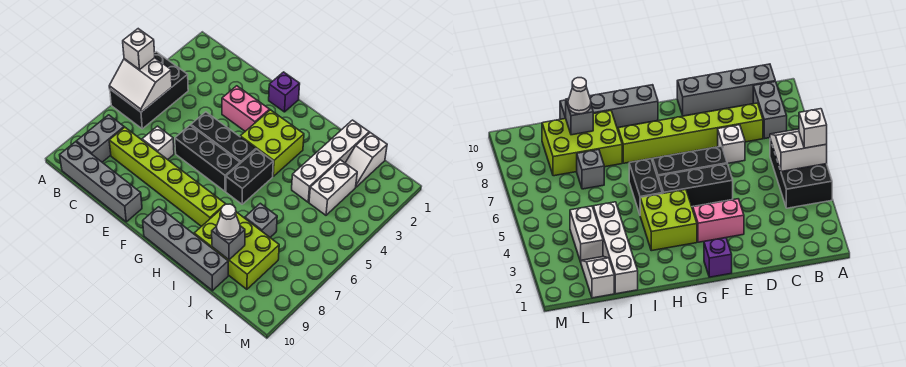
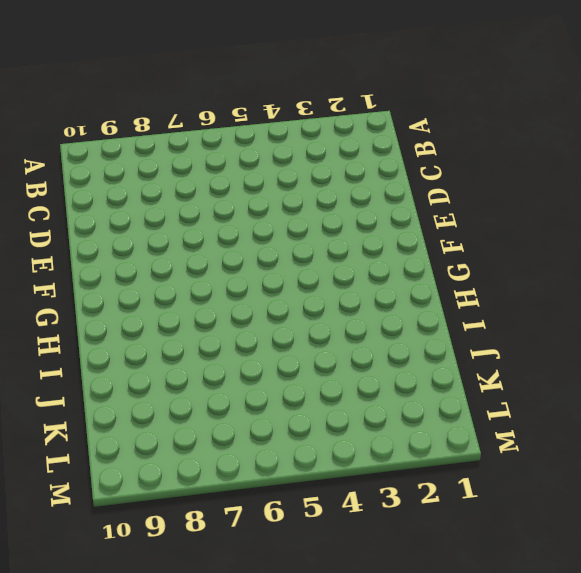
none -> black 2x3 brick [110,52,188,129]
none -> grey 1x2 brick [76,115,124,162]
none -> grey 1x4 brick [60,142,142,222]

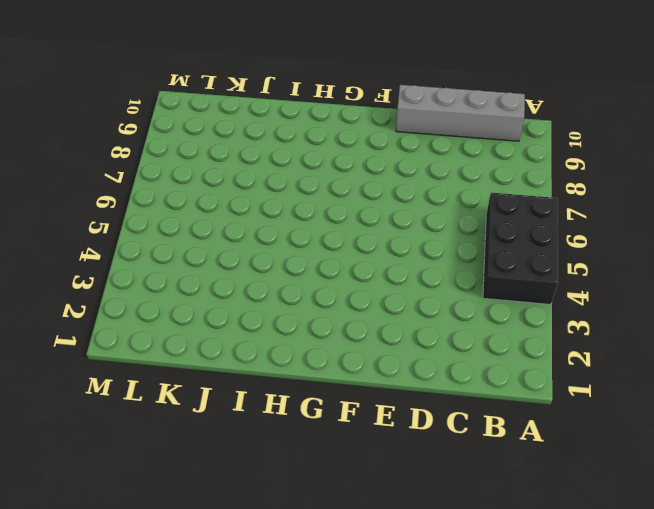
none -> grey 1x2 brick [76,115,124,162]
none -> lime 1x6 brick [109,127,226,227]
none -> white 1x1 brick [142,126,174,160]

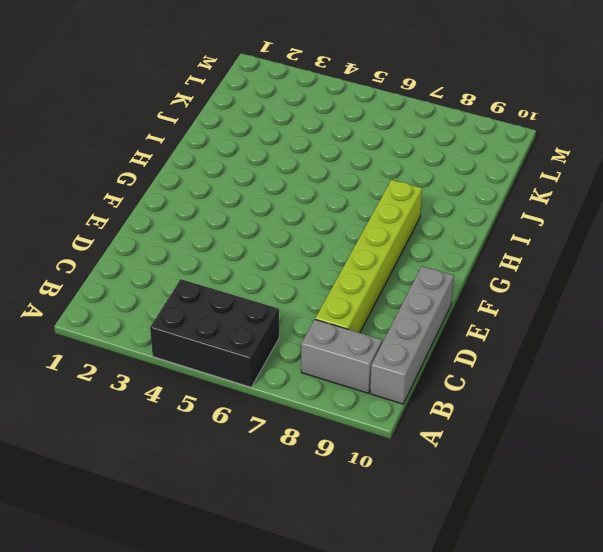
none -> white 1x1 brick [142,126,174,160]
none -> pink 1x2 brick [222,86,270,131]
none -> black 1x3 brick [191,112,256,163]

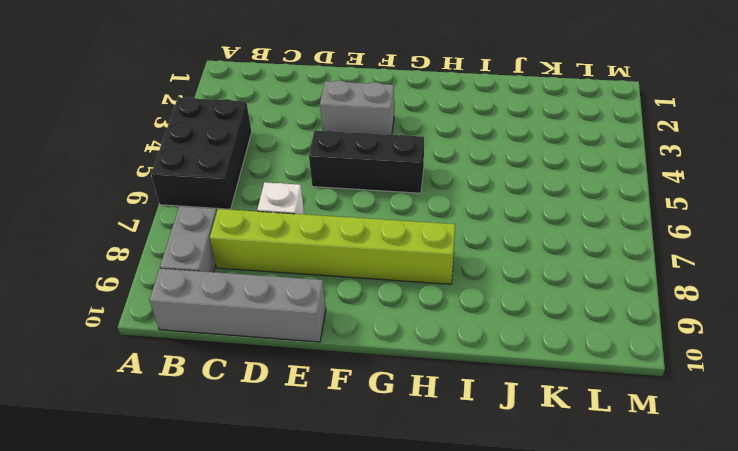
grey 1x2 brick [320,80,394,135] -> pink 1x2 brick [222,86,270,131]
none -> black 1x3 brick [175,125,240,191]
none -> purple 1x1 brick [269,72,300,112]
none -> lime 2x2 brick [240,110,304,176]

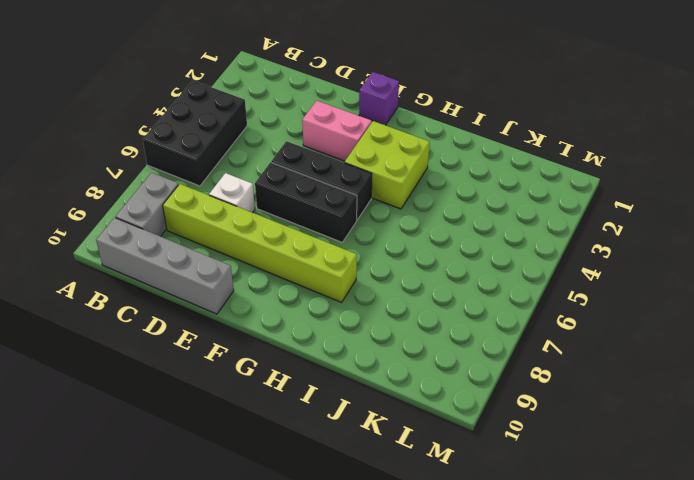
none -> grey 1x4 brick [143,207,228,291]
none -> black 1x2 brick [226,149,273,204]
none -> lime 2x3 brick [194,210,279,289]

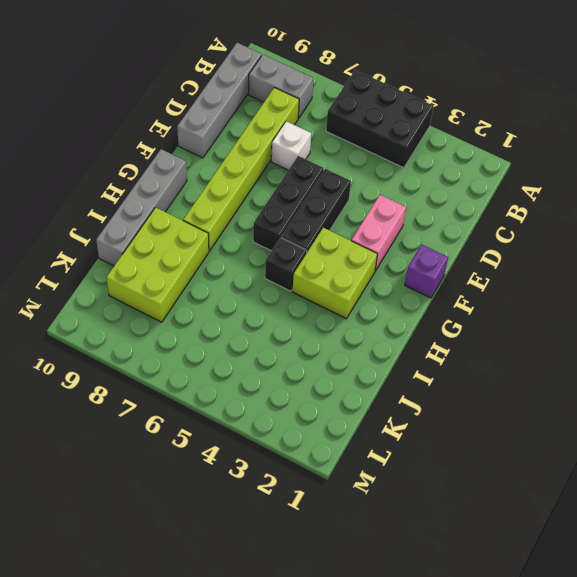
black 1x1 brick [265,238,307,291] -> black 1x2 brick [226,149,273,204]
none -> white 1x4 brick [292,120,369,202]
none -> grey 1x1 brick [245,203,277,237]
none -> white 1x2 slope [346,133,387,187]

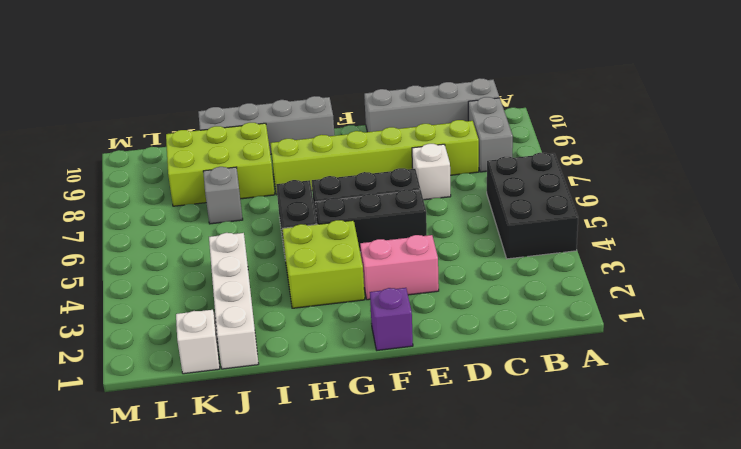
none -> white 1x2 brick [309,160,357,215]
none -> white 2x2 slope [109,58,172,112]
none -> grey 1x1 brick [212,226,245,260]

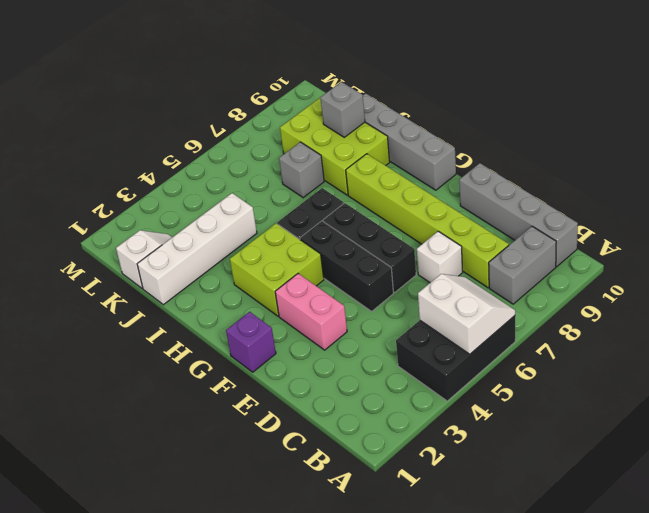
none -> white 1x2 brick [309,160,357,215]
none -> white 1x1 brick [123,29,155,70]
none -> white 1x1 cone [217,204,240,240]

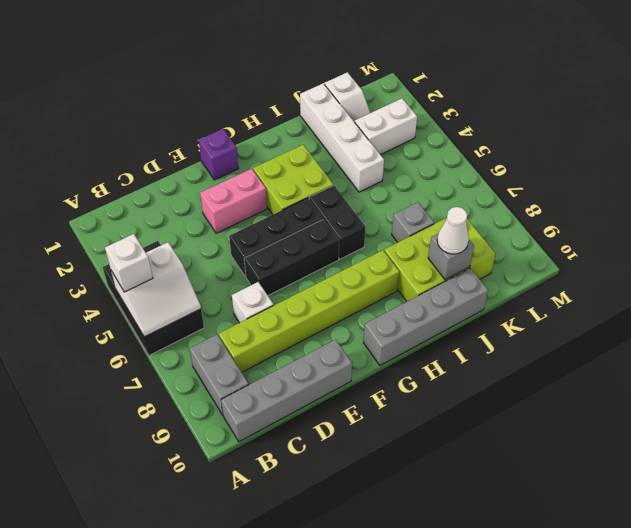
white 1x2 brick [355,99,417,155] -> white 1x2 brick turned to [309,160,357,215]

